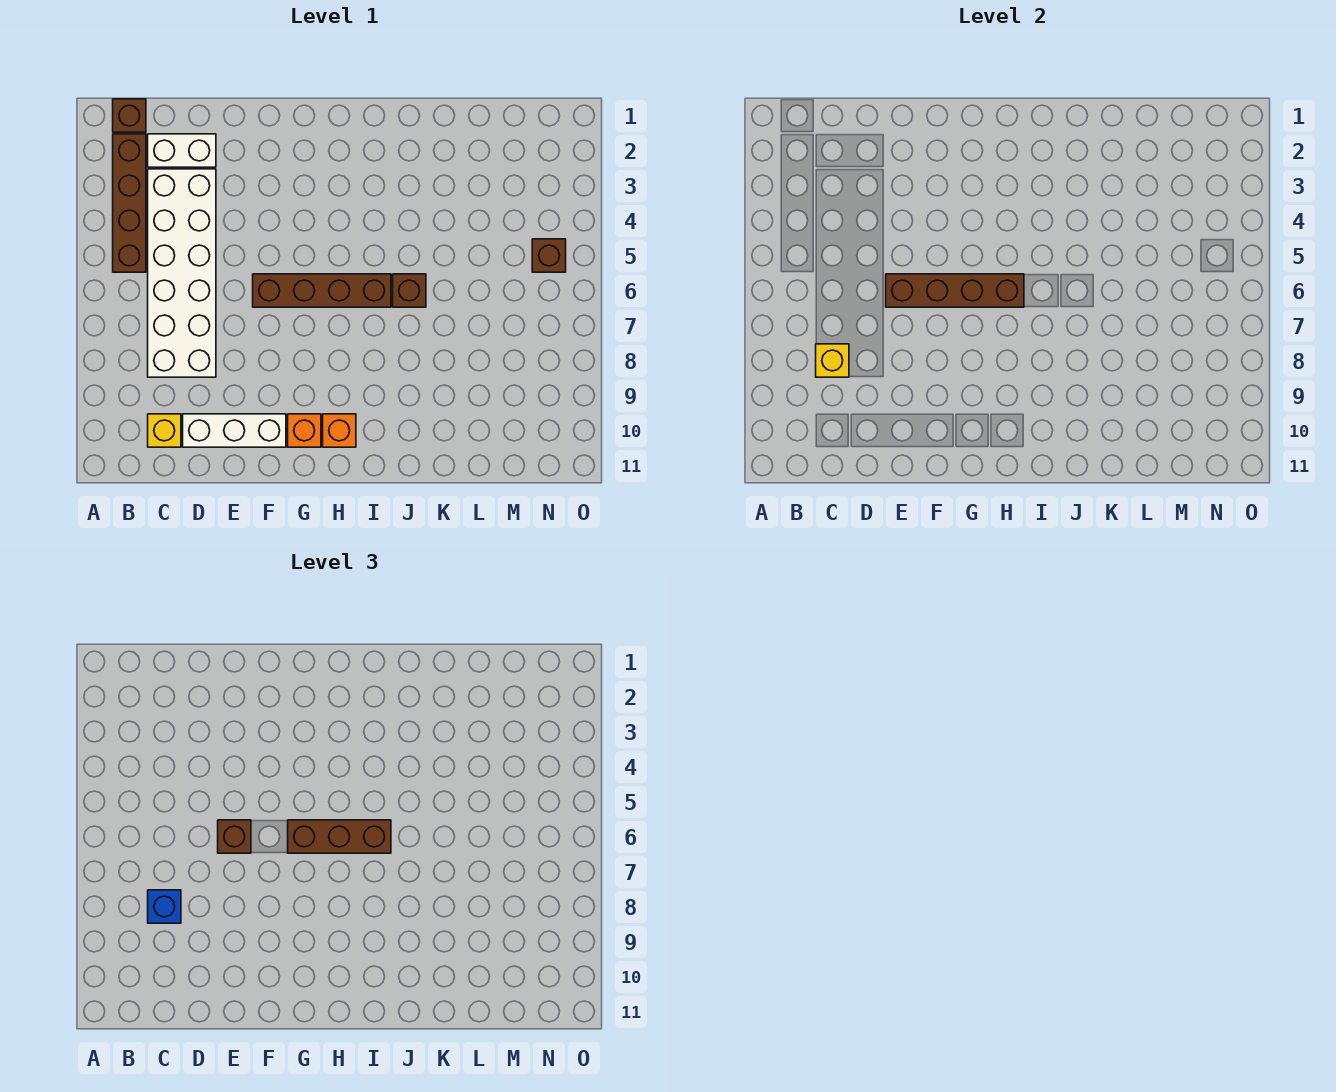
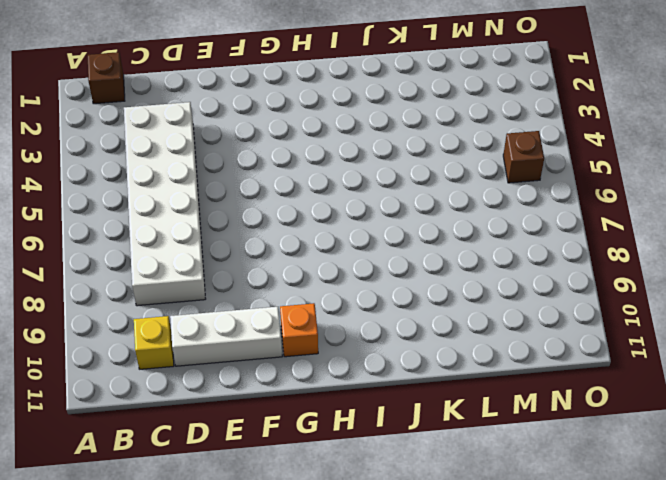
none -> brown 1x4 brick [113,134,146,272]
none -> white 1x2 brick [148,134,216,167]
none -> brown 1x4 brick [253,274,391,307]

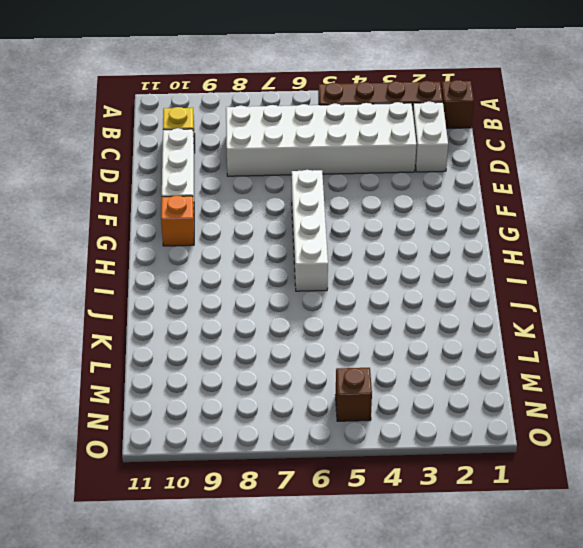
white 1x4 brick [292,170,328,291] -> brown 1x4 brick [253,274,391,307]
none -> orange 1x1 brick [323,414,356,447]
none -> brown 1x1 brick [393,274,426,307]
none -> yellow 1x1 brick [816,344,849,377]

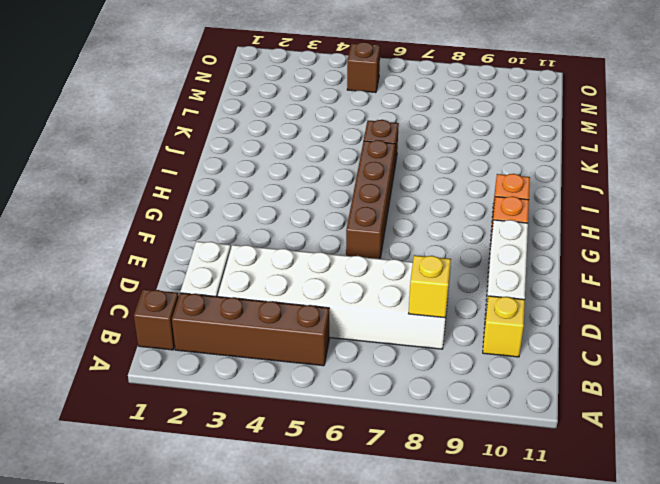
none -> brown 1x4 brick [886,274,1024,307]
none -> blue 1x1 brick [148,890,181,923]
none -> brown 1x1 brick [218,820,251,853]

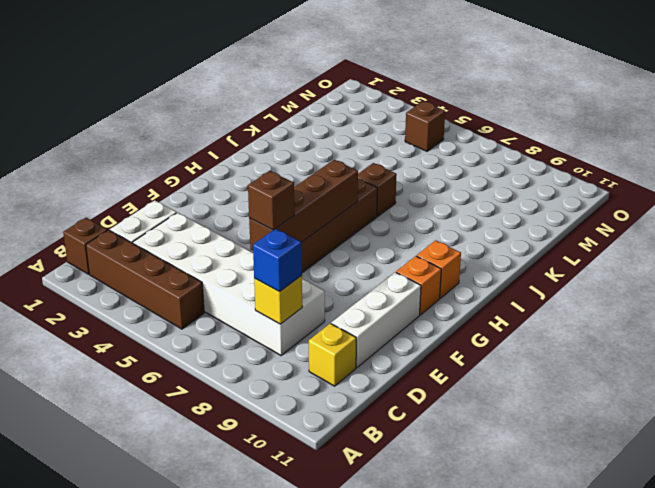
none -> brown 1x3 brick [288,820,391,853]

